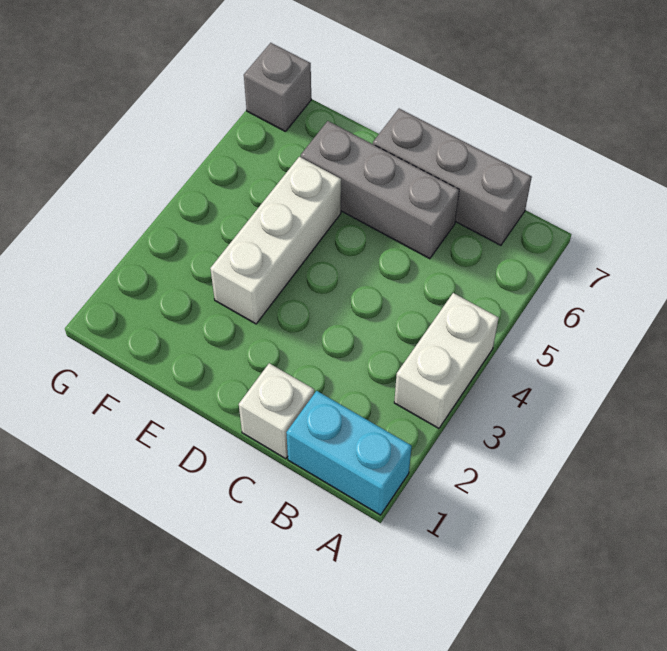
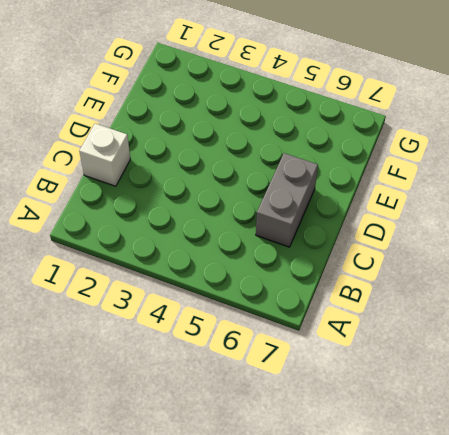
grey 1x2 brick [256,153,318,247] -> grey 1x3 brick [301,121,459,259]
none -> cyan 1x2 brick [286,391,412,515]
none -> white 1x2 brick [394,293,499,428]

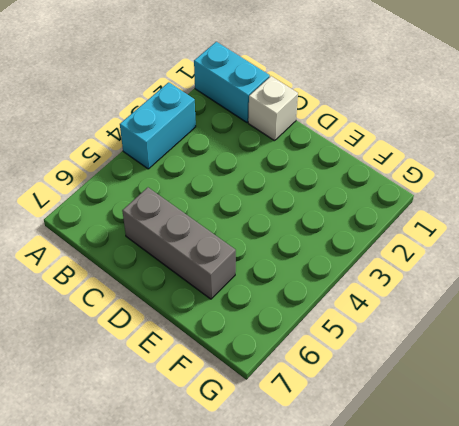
cyan 1x2 brick [120,82,196,169] -> white 1x2 brick [394,293,499,428]
none -> grey 1x3 brick [373,109,532,245]
none -> white 1x3 brick [210,157,341,324]

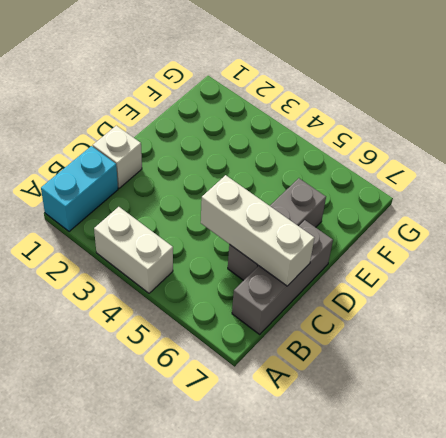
white 1x3 brick [201,175,315,286] -> white 1x3 brick moved to [210,157,341,324]
none -> grey 1x1 brick [244,43,311,132]

